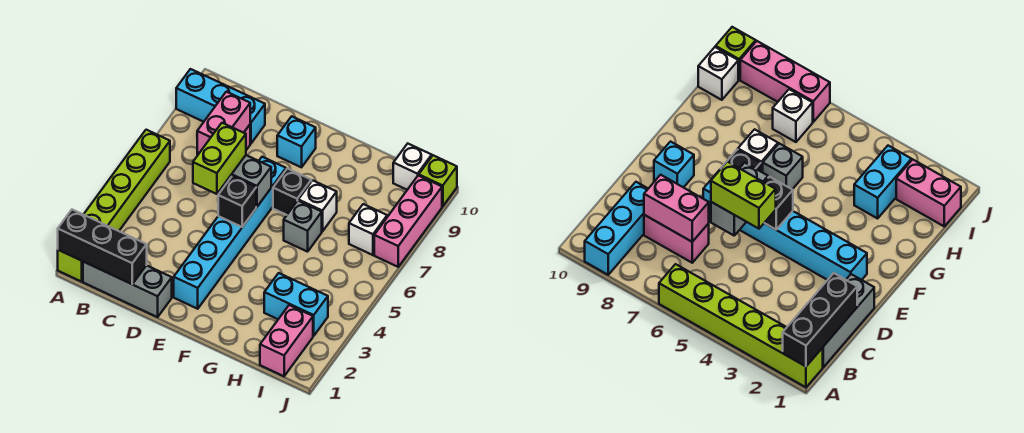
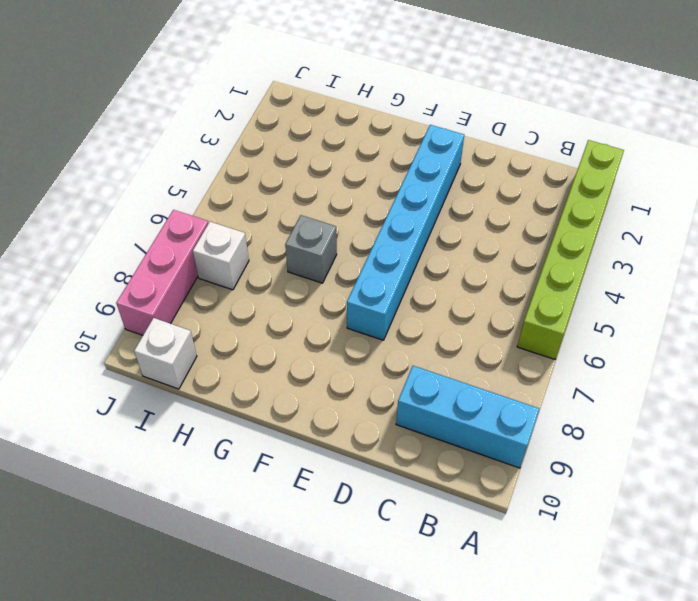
none -> grey 1x3 brick [83,262,172,317]
none -> pink 1x2 brick [644,215,709,263]
none -> cyan 1x1 brick [277,116,316,167]

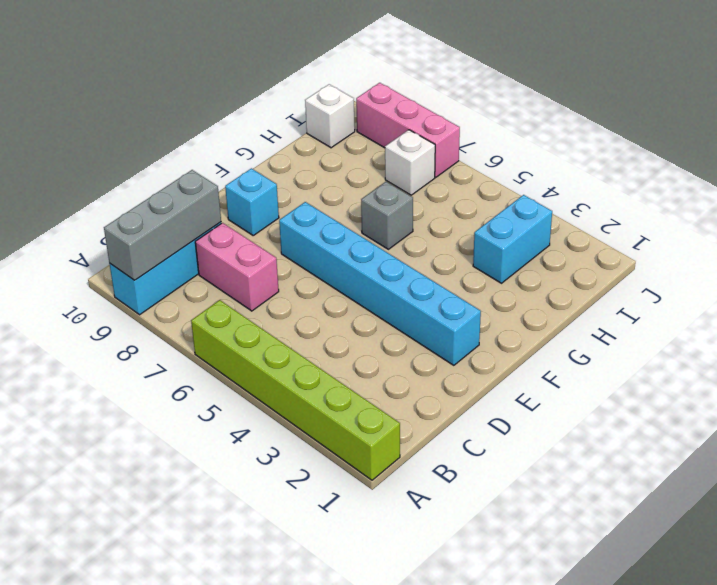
grey 1x3 brick [104,170,221,280] -> grey 1x3 brick moved to [83,262,172,317]
none -> black 1x1 brick [273,169,311,215]
none -> white 1x1 brick [298,180,337,232]
none -> pink 1x2 brick [260,305,313,376]

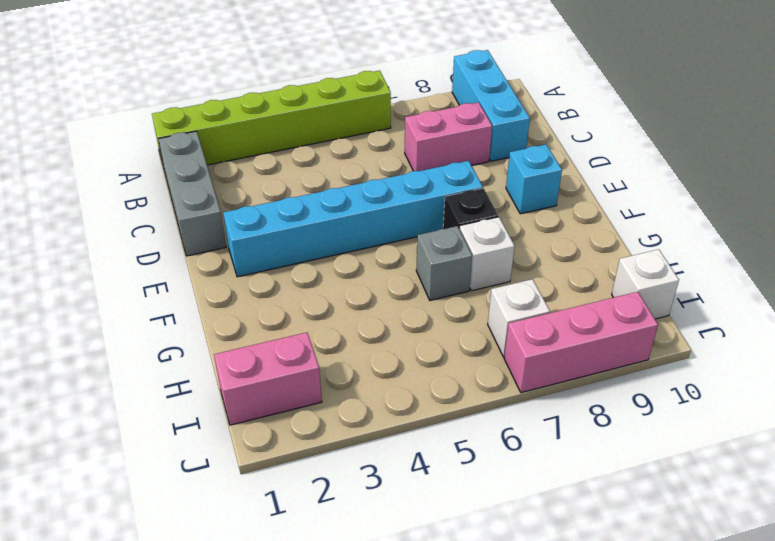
none -> cyan 1x2 brick [264,273,328,336]
none -> lime 1x1 brick [419,155,457,206]
none -> black 1x3 brick [58,210,147,284]

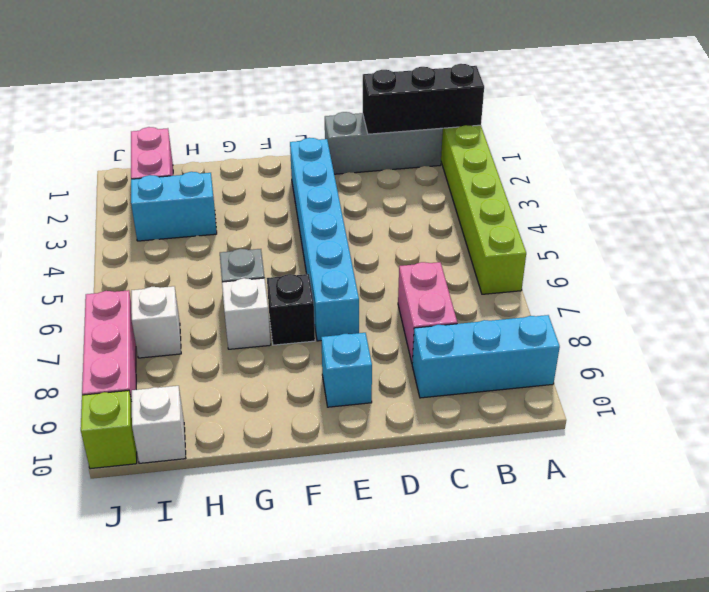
none -> pink 1x2 brick [197,92,250,153]
none -> grey 1x2 brick [220,155,271,207]
none -> black 1x1 brick [218,176,256,227]

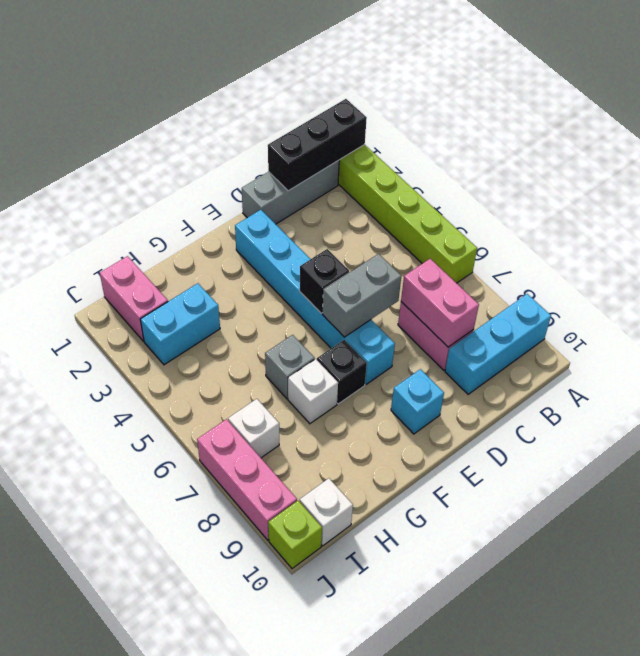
none -> lime 1x2 brick [193,123,246,194]

